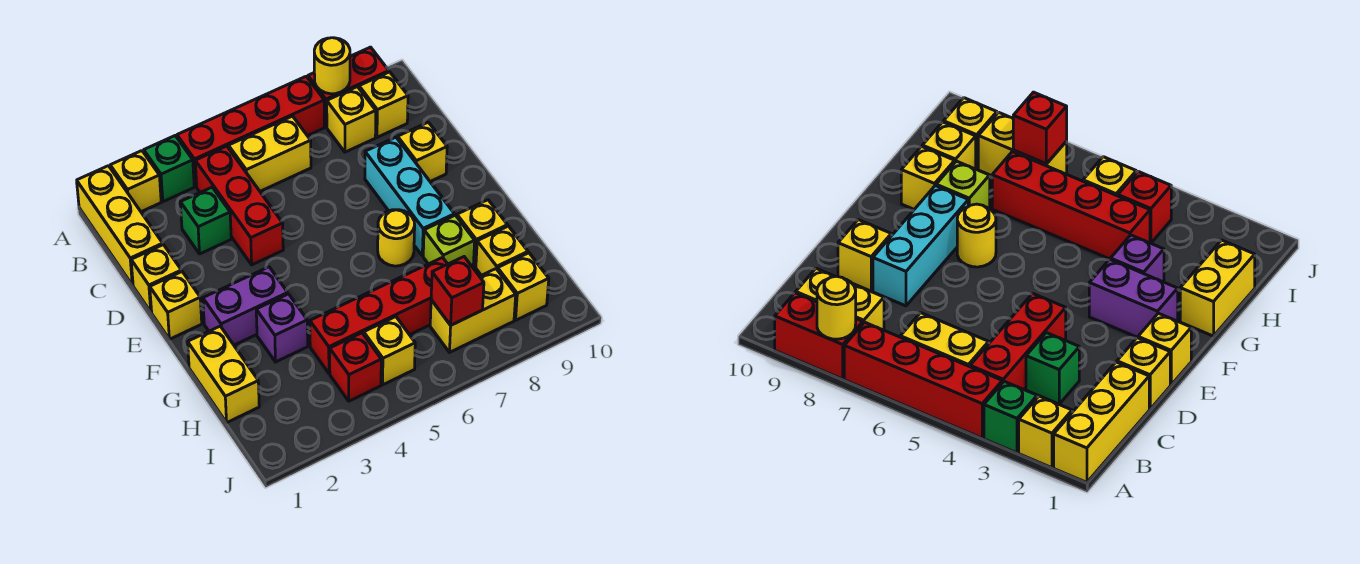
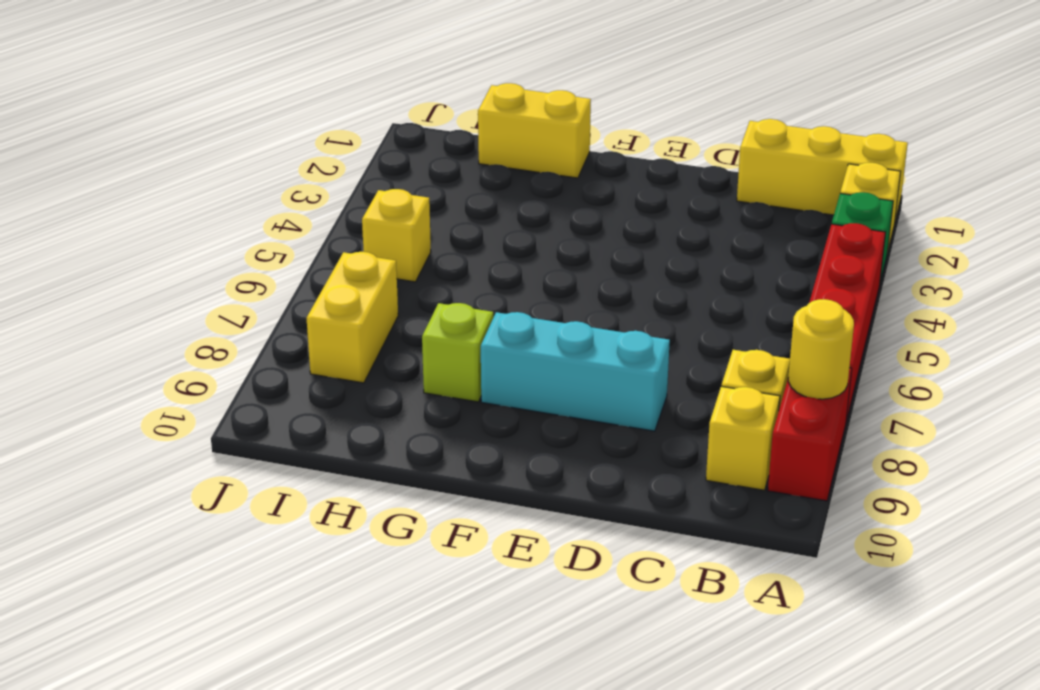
none -> red 1x3 brick [195,146,283,265]
none -> yellow 1x2 brick [229,116,311,191]
none -> green 1x1 brick [180,187,231,254]

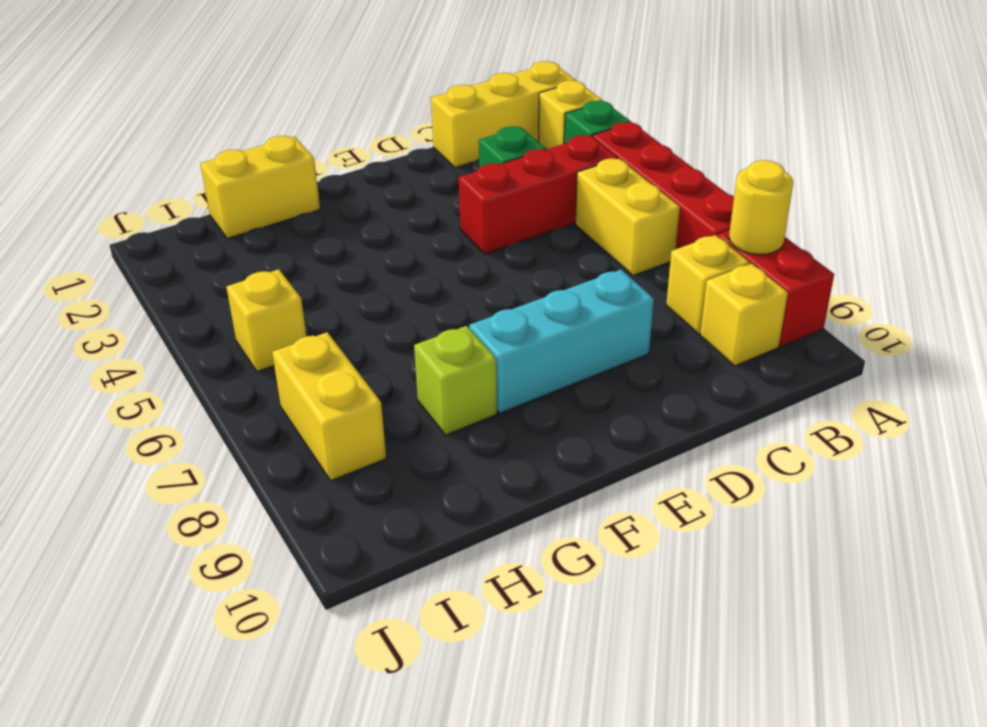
none -> yellow 1x1 brick [131,245,181,312]
none -> yellow 1x1 brick [398,122,447,181]
none -> yellow 1x1 brick [150,272,202,339]

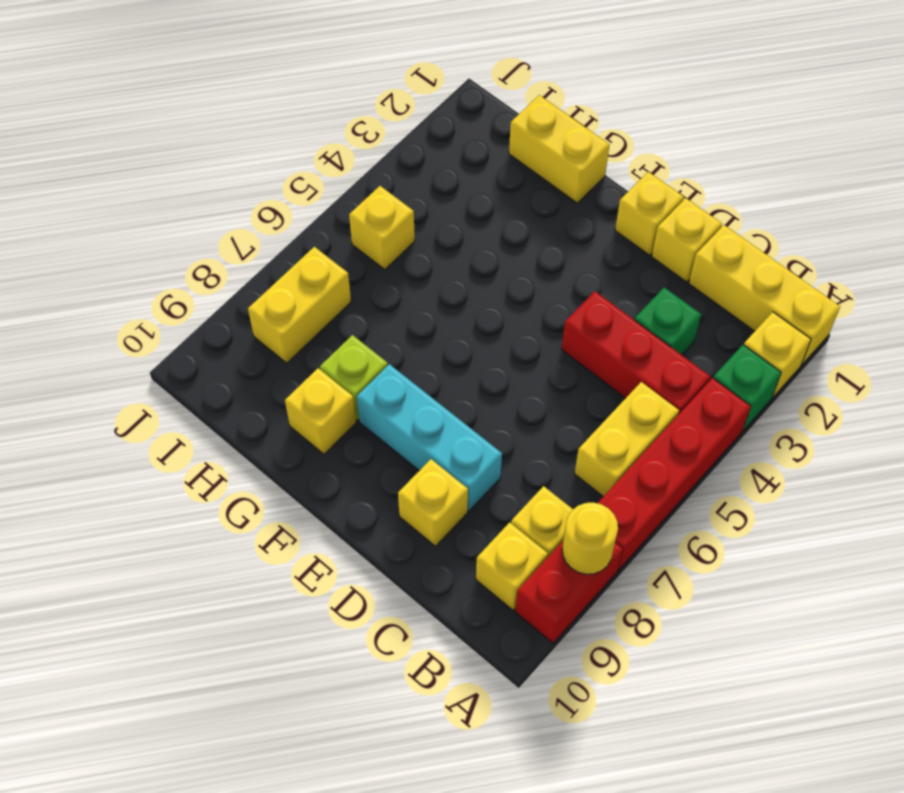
none -> purple 1x2 brick [203,267,288,345]
none -> yellow 1x1 round brick [378,210,415,266]
none -> purple 1x1 brick [256,294,308,362]

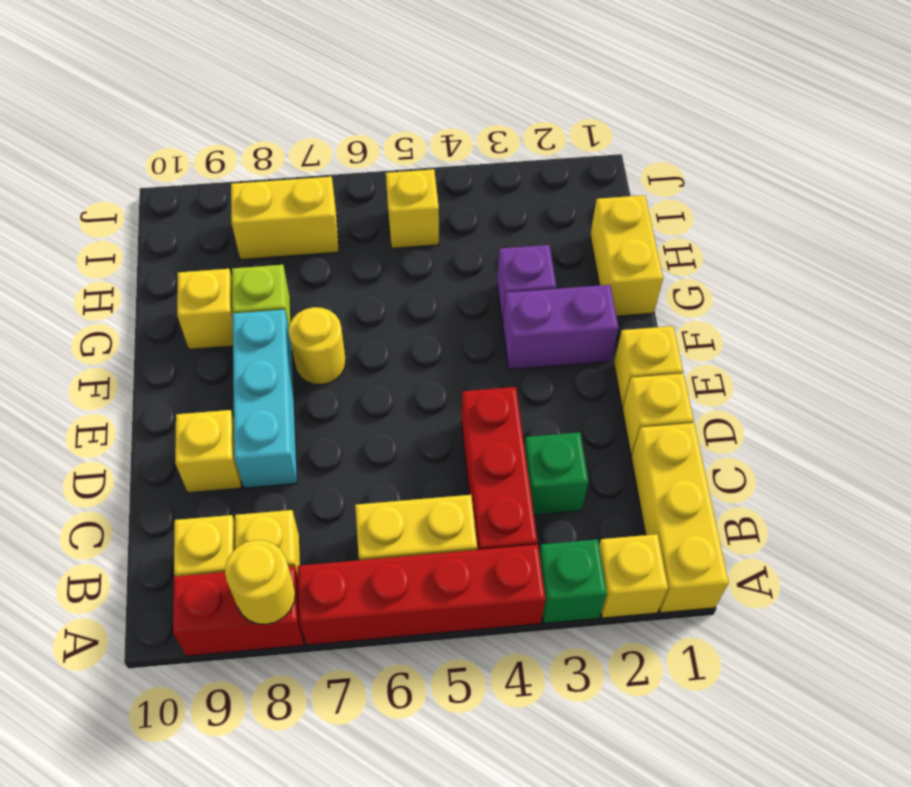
none -> red 1x4 brick [310,258,447,373]
none -> yellow 1x1 brick [476,226,528,275]
none -> red 1x1 brick [330,333,381,401]

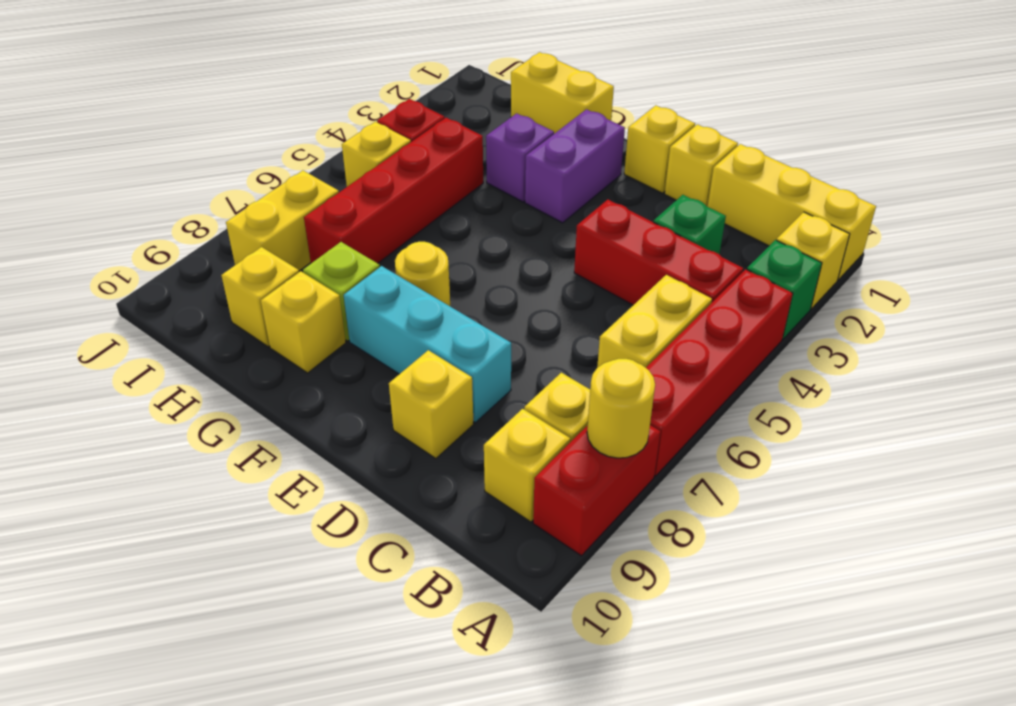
none -> yellow 1x1 brick [498,253,549,320]
none -> red 1x1 brick [431,257,484,325]

